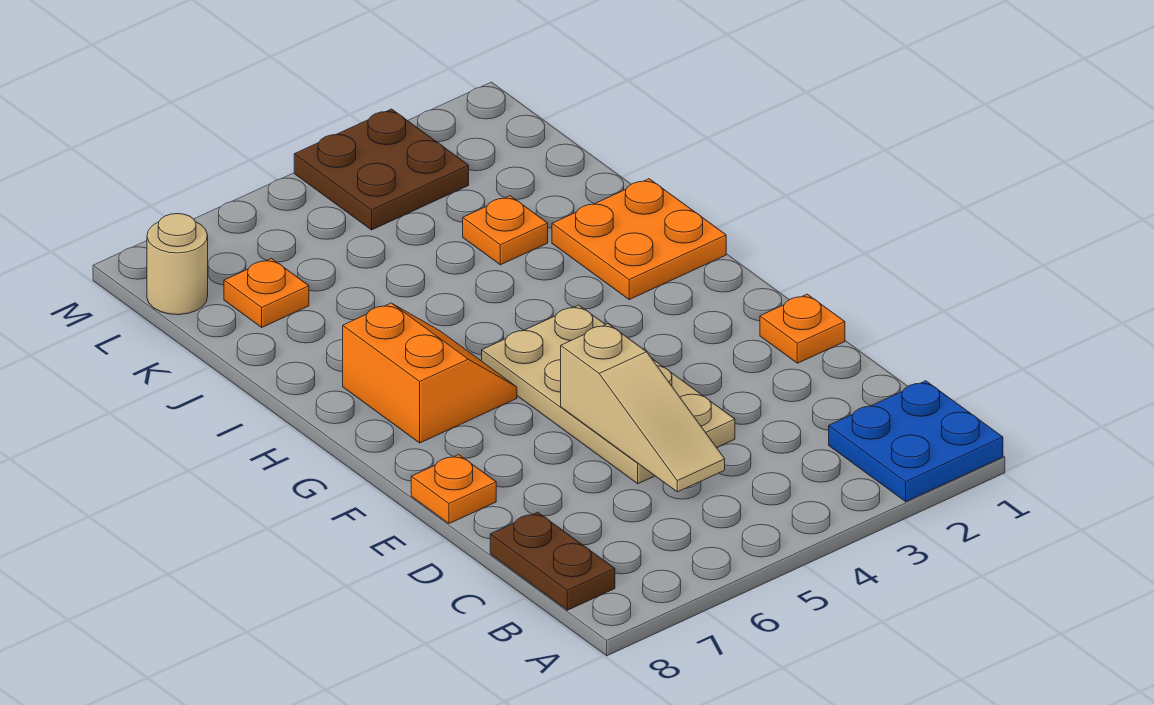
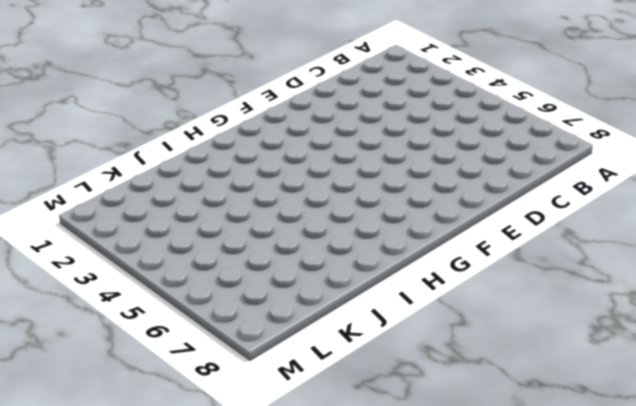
none -> blue 2x2 plate [829,381,1003,501]
none -> brown 1x2 plate [490,512,615,610]
none -> tan 2x4 plate [482,305,735,484]

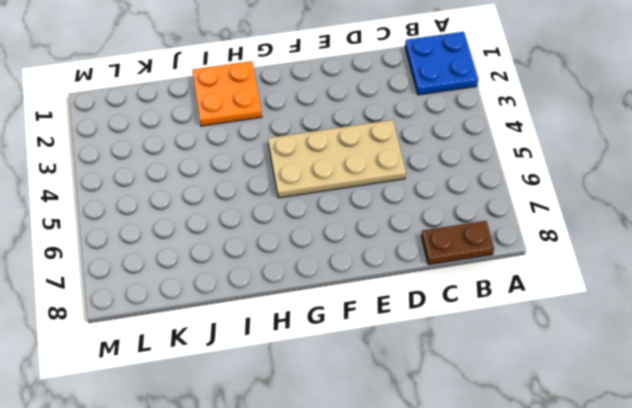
none -> orange 1x1 plate [760,294,845,363]
none -> orange 1x1 plate [411,455,496,524]
none -> orange 2x2 slope [343,303,517,443]

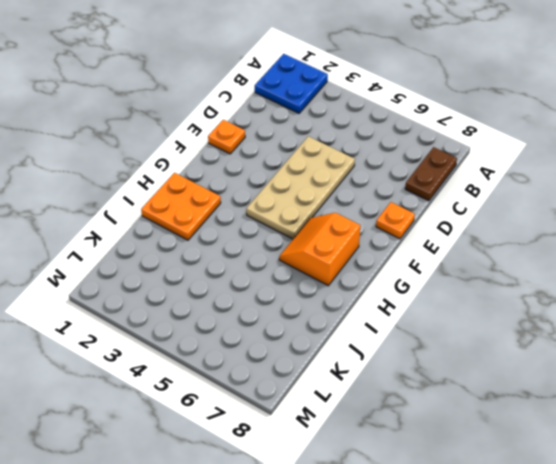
none -> orange 1x1 plate [463,196,548,265]
none -> orange 1x1 plate [224,258,309,327]
none -> brown 2x2 plate [294,109,469,230]

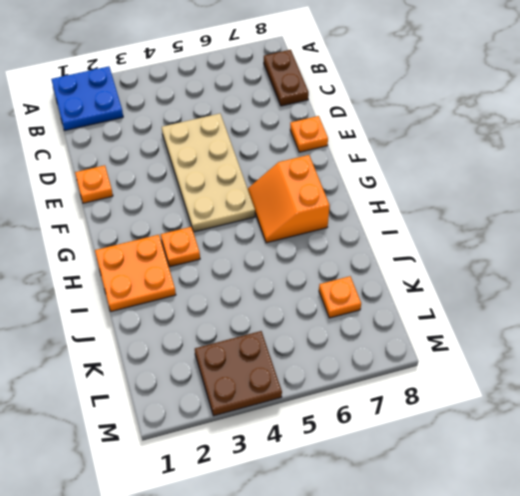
orange 1x1 plate [161,227,200,267] -> orange 1x1 plate moved to [463,196,548,265]
none -> tan 1x1 round brick [147,214,208,315]
none -> tan 1x3 slope [561,324,725,492]

